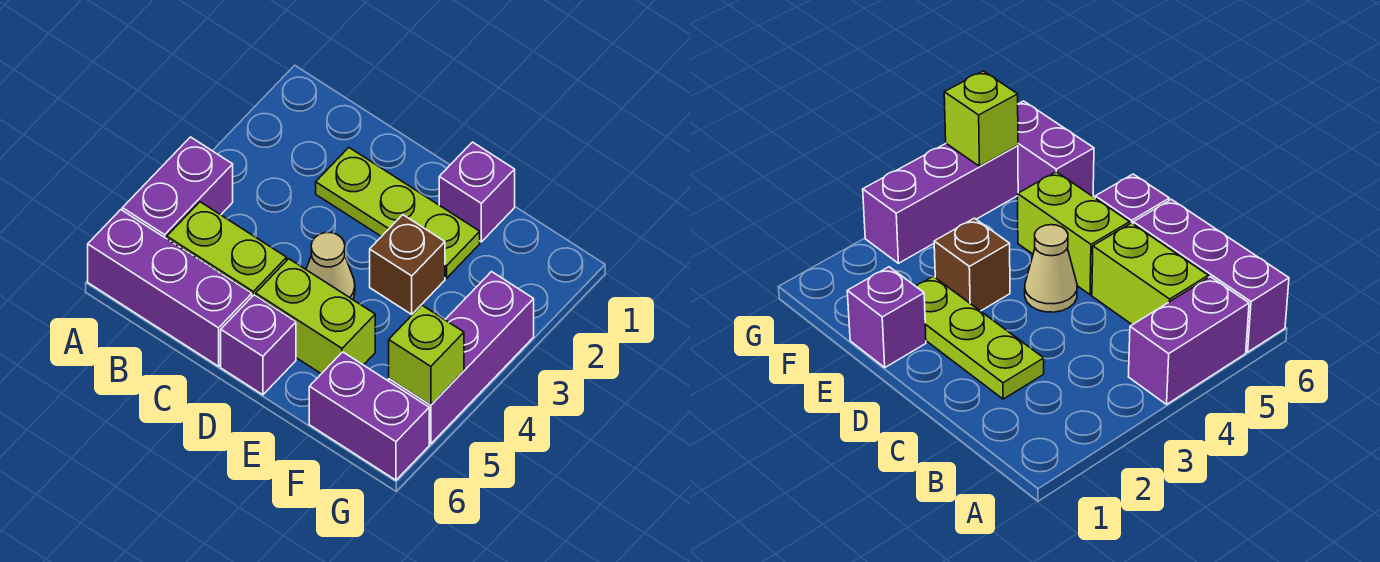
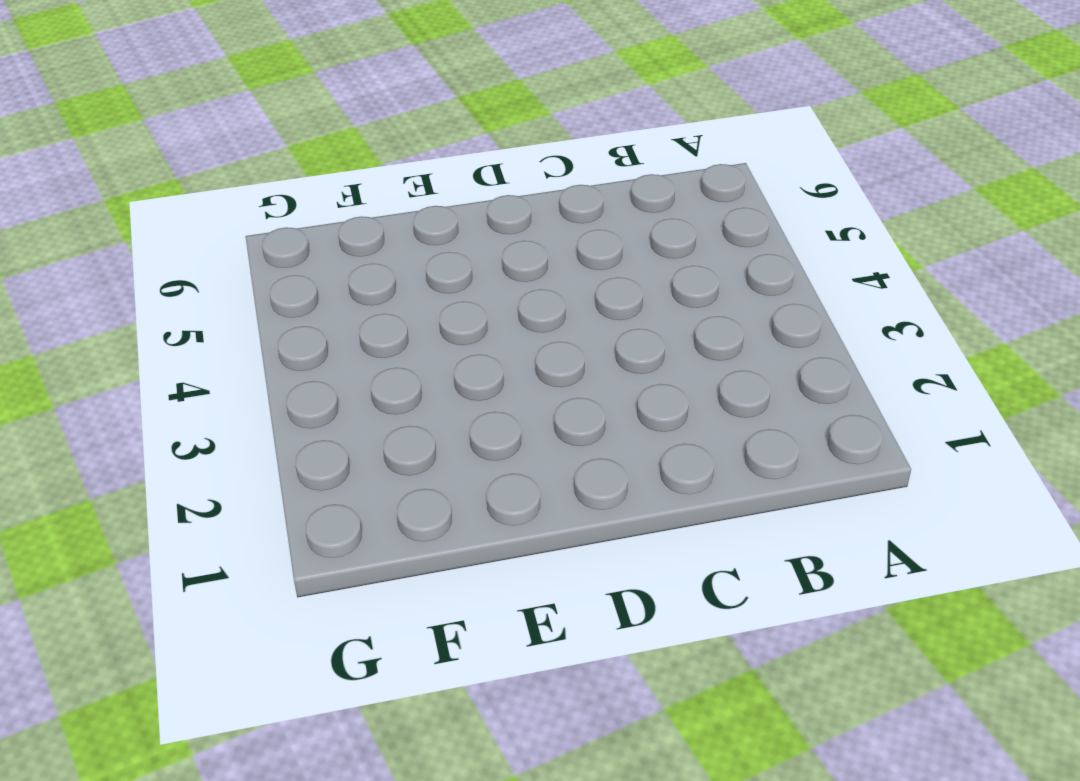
none -> purple 1x2 brick [122,137,233,239]
none -> purple 1x3 brick [88,210,252,366]
none -> lime 1x2 brick [167,202,287,296]

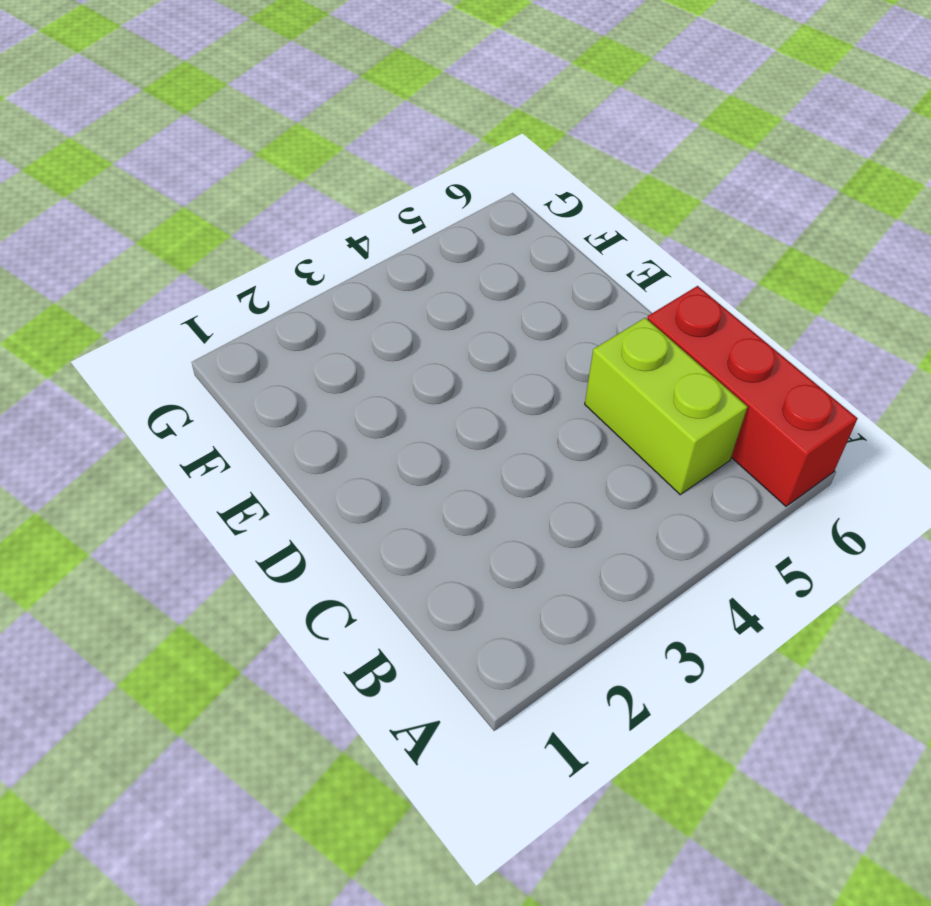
red 1x3 brick [647,286,858,506] -> purple 1x3 brick [88,210,252,366]
none -> purple 1x2 brick [122,137,233,239]
none -> lime 1x3 plate [316,148,480,278]
none -> tan 1x1 cone [306,233,355,299]

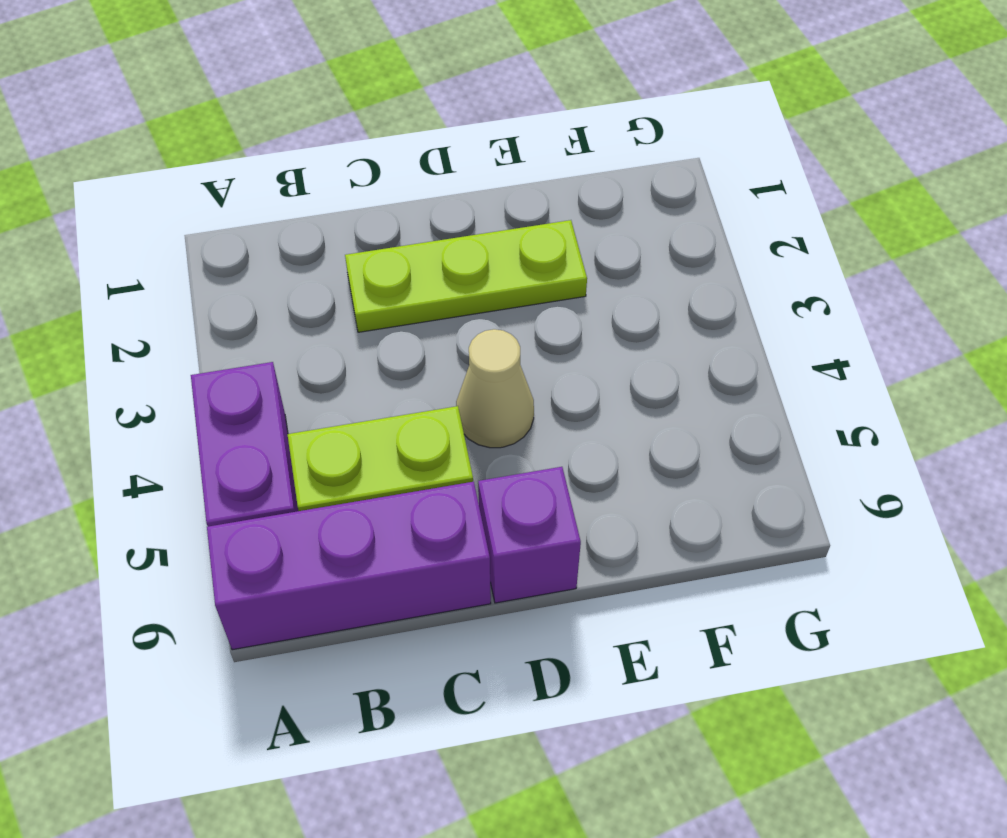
none -> lime 1x2 brick [256,259,375,374]
none -> purple 1x1 brick [439,142,515,242]
none -> brown 1x1 brick [370,215,445,314]

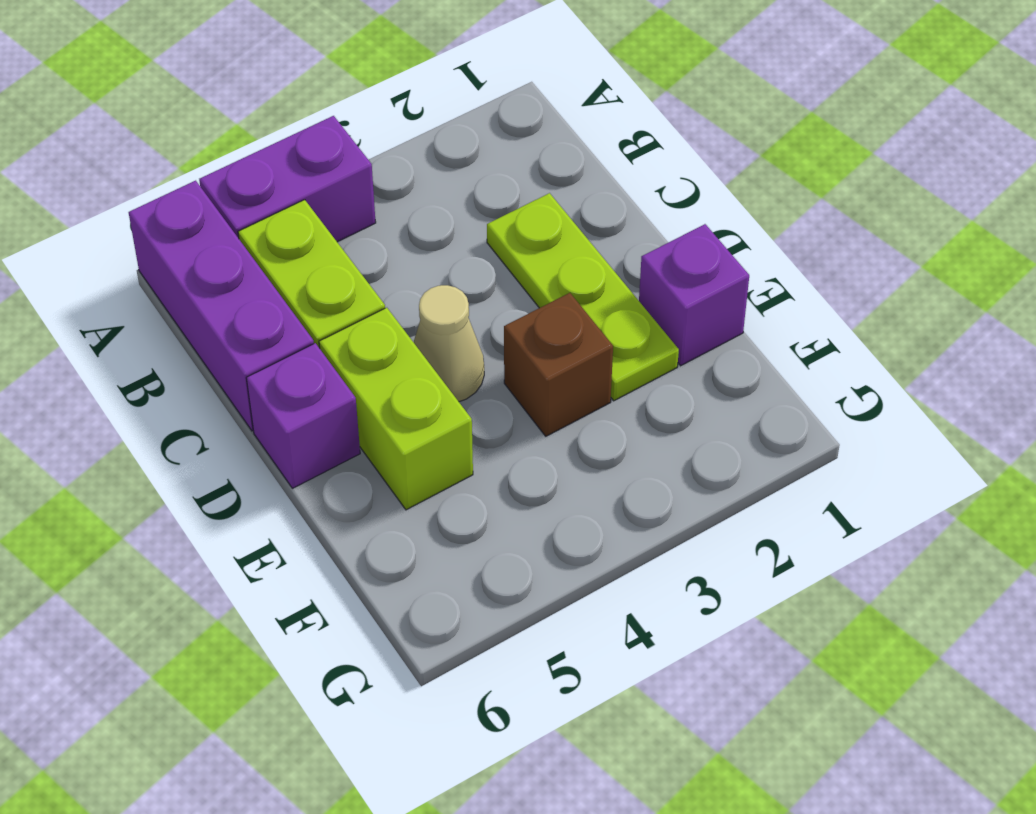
none -> purple 1x2 brick [309,352,429,480]
none -> purple 1x3 brick [389,272,534,444]
none -> lime 1x1 brick [389,305,464,405]

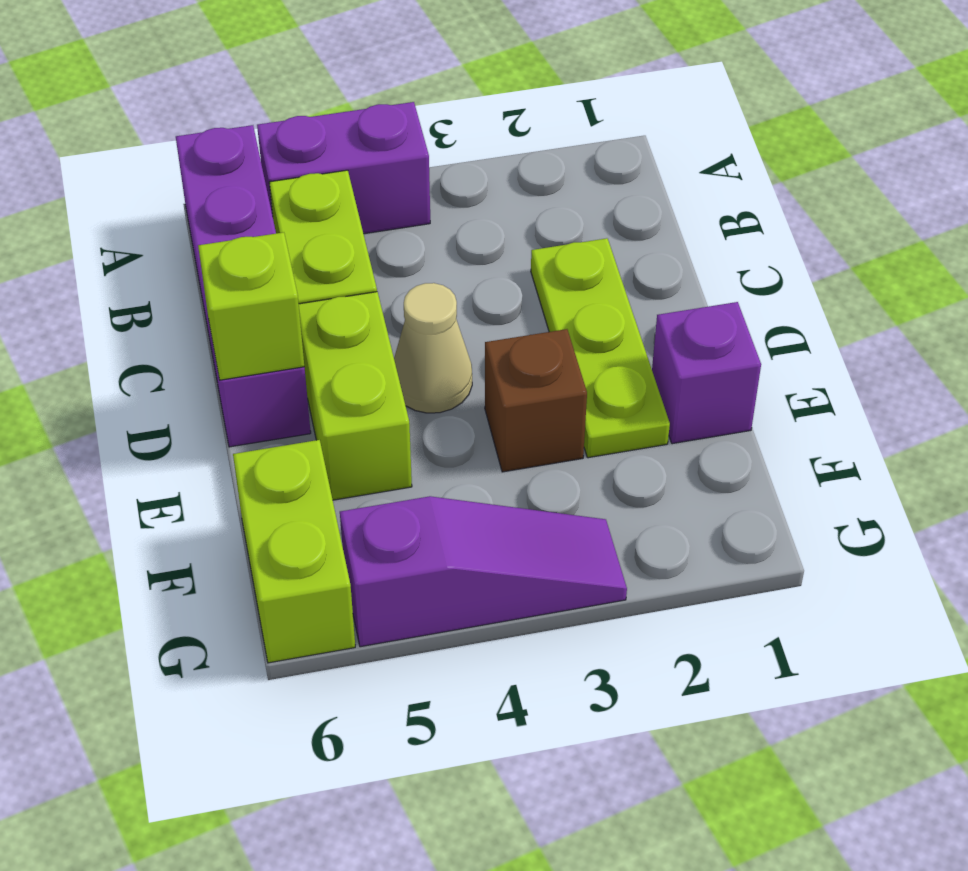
lime 1x1 brick [198,232,304,380] -> lime 1x1 brick moved to [389,305,464,405]
lime 1x2 brick [233,440,355,663] -> purple 1x2 brick [309,352,429,480]
purple 1x3 slope [340,496,627,647] -> purple 1x3 brick [389,272,534,444]

